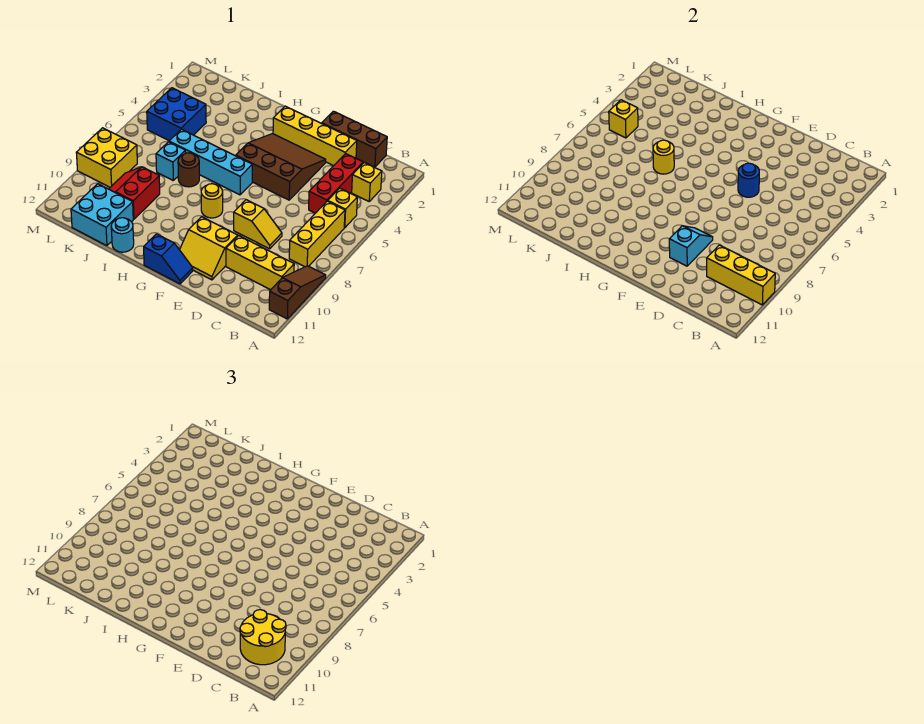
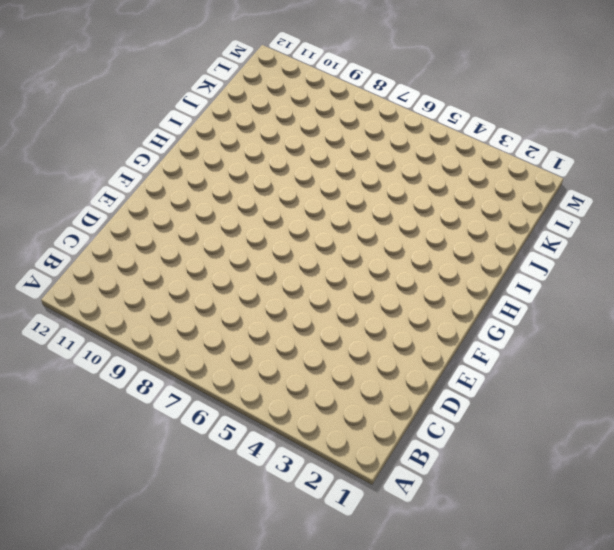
none -> brown 1x3 slope [269,266,326,319]
none -> yellow 1x1 brick [352,163,382,201]
none -> yellow 1x1 brick [328,188,357,228]

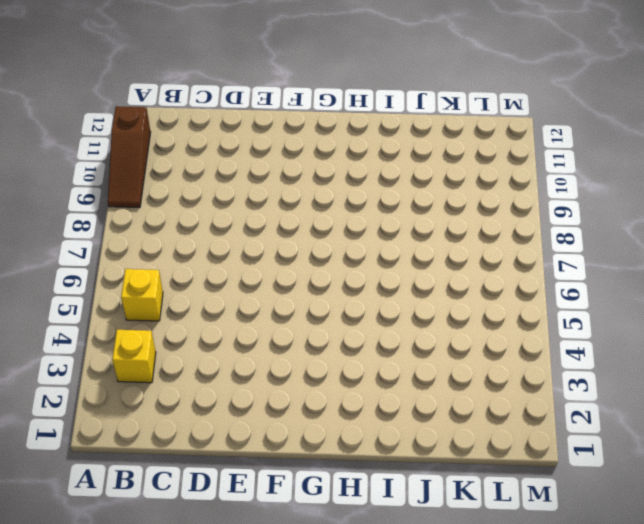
none -> yellow 1x3 brick [289,201,345,267]
none -> yellow 1x3 brick [226,236,294,290]
none -> brown 1x3 brick [322,111,387,167]

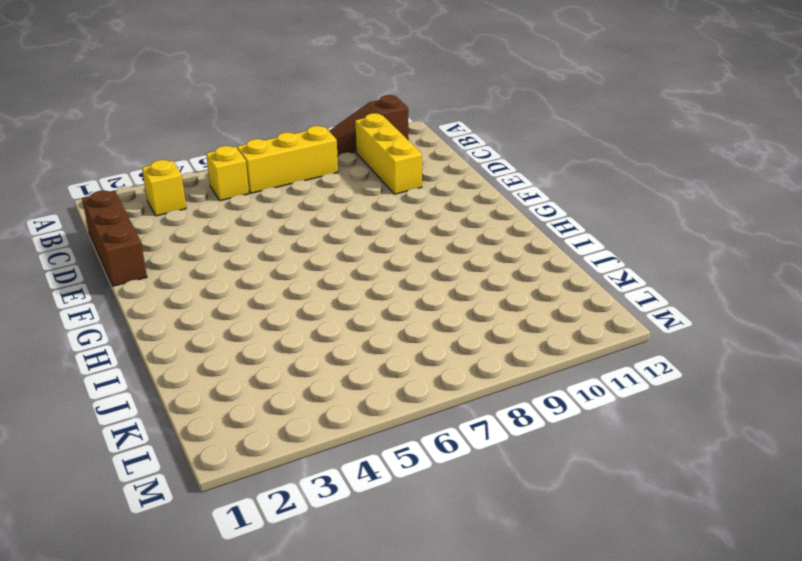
none -> red 1x3 brick [309,154,363,213]
none -> yellow 1x4 brick [273,106,357,166]
none -> yellow 1x2 slope [234,200,282,249]

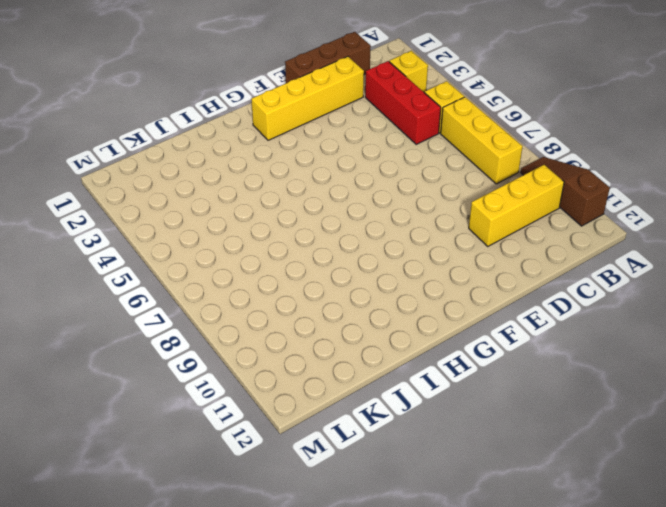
none -> yellow 1x2 slope [234,200,282,249]
none -> brown 3x3 slope [236,134,326,200]
none -> yellow 2x2 slope [179,217,238,280]

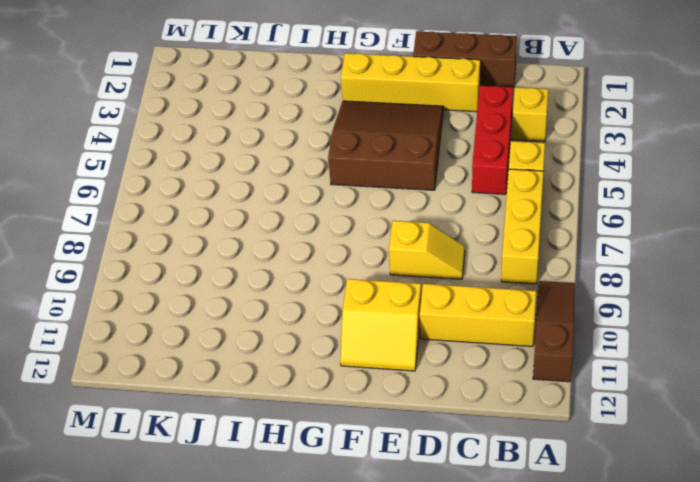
none -> blue 1x2 slope [144,234,193,284]
none -> cyan 1x4 brick [169,129,252,195]
none -> yellow 1x1 round brick [201,184,223,218]

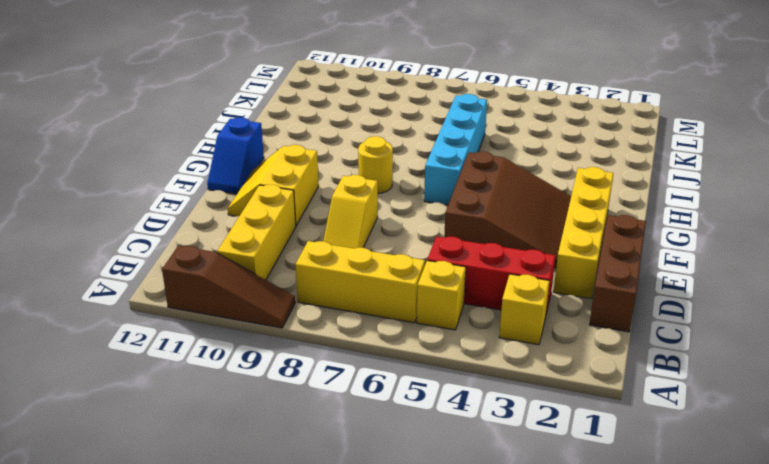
none -> brown 1x1 round brick [178,153,199,187]
none -> cyan 1x1 round brick [111,218,134,252]
none -> cyan 1x1 brick [156,142,185,180]

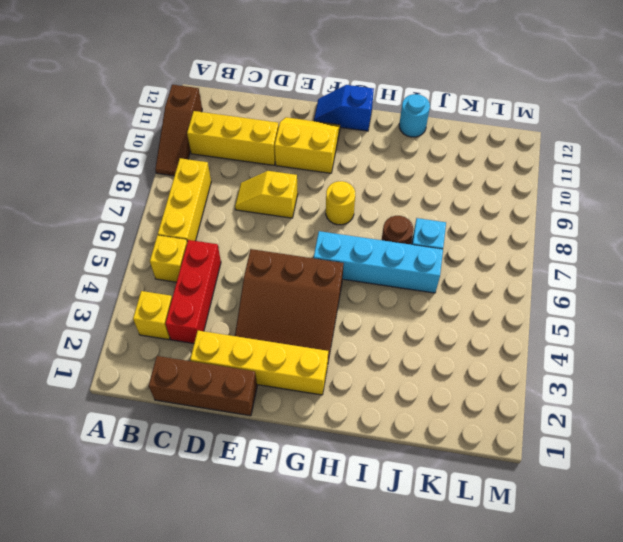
none -> red 2x2 slope [109,167,160,219]
none -> cyan 2x2 brick [71,184,133,246]
none -> blue 2x2 brick [147,88,206,141]

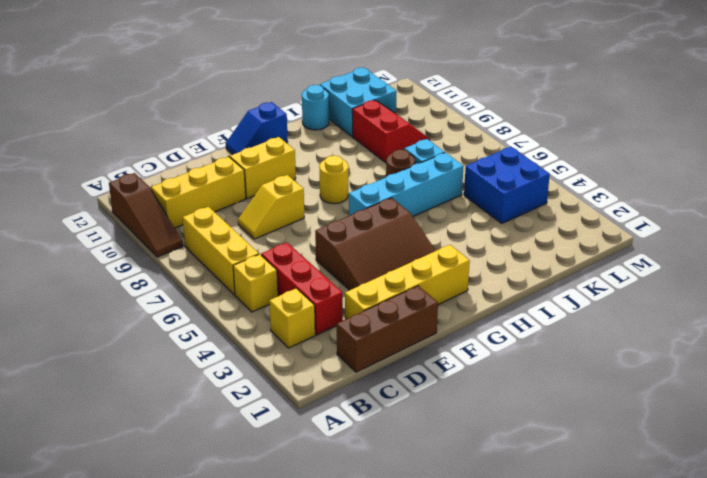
none -> yellow 2x2 brick [76,128,137,187]
none -> yellow 1x3 brick [707,245,775,305]
none -> blue 1x1 round brick [738,163,759,197]

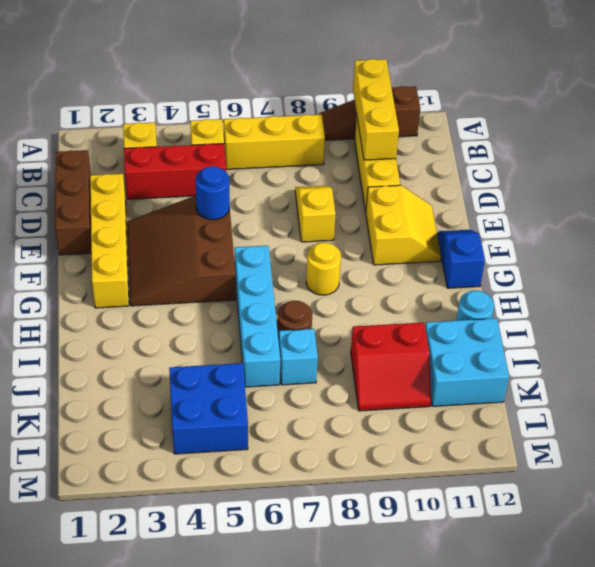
none -> yellow 2x2 brick [76,128,137,187]
none -> cyan 1x2 slope [669,226,713,266]
none -> yellow 1x1 round brick [653,140,674,174]

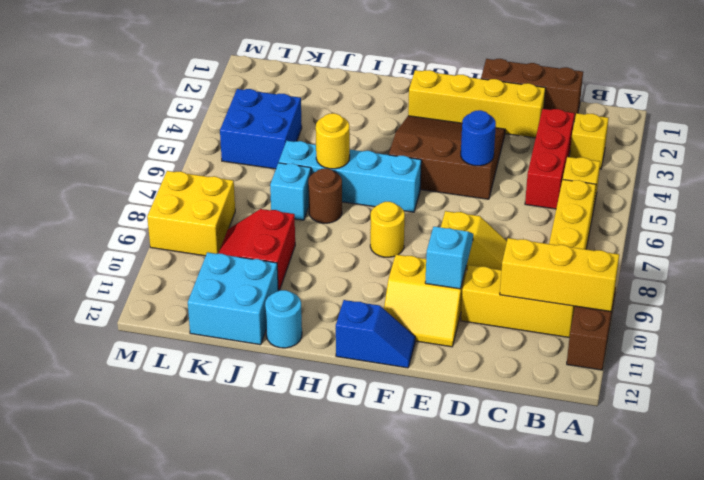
none -> yellow 1x1 brick [609,100,638,138]
none -> yellow 2x2 round brick [240,610,286,665]

